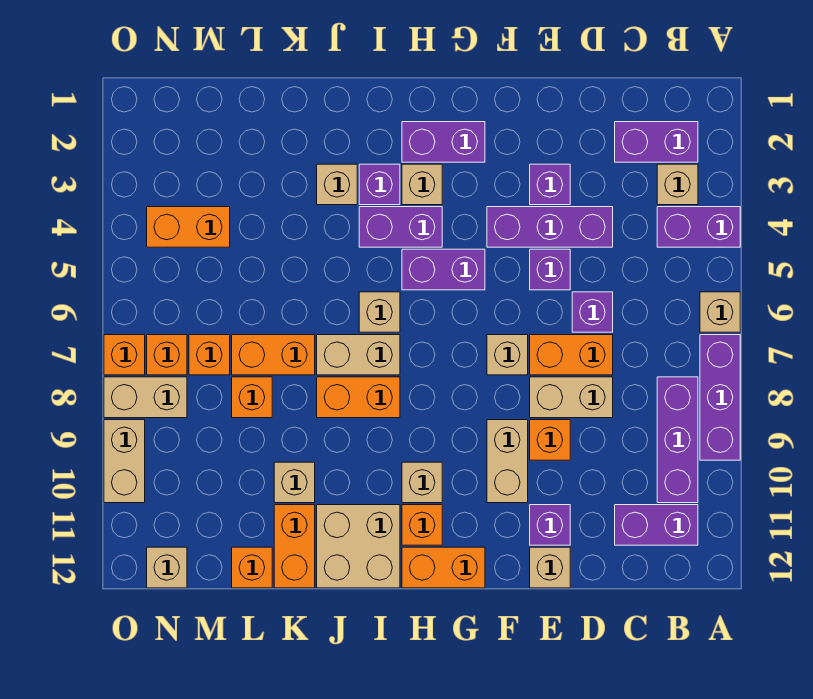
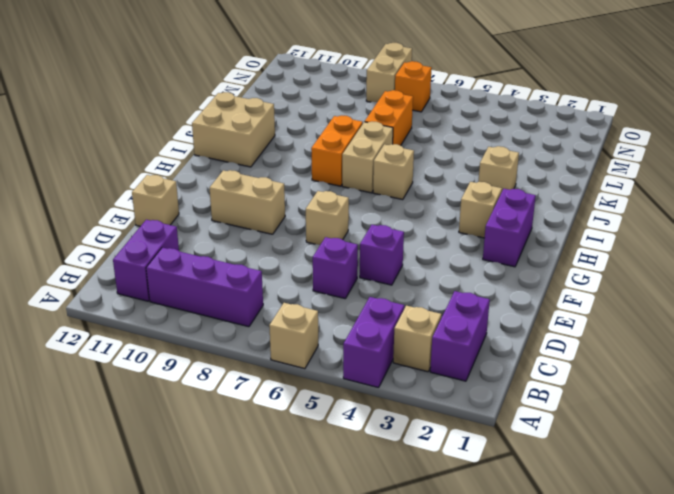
none -> purple 1x3 brick [700,335,740,460]
none -> purple 1x3 brick [487,207,613,247]
none -> orange 1x2 brick [530,335,613,375]
none -> tan 1x2 brick [530,377,613,418]

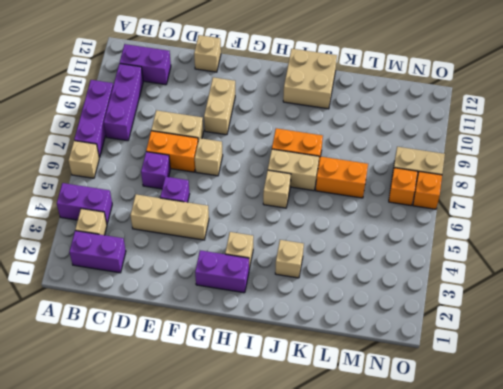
tan 1x3 brick [130,194,209,240] -> purple 1x3 brick [487,207,613,247]
none -> purple 1x1 brick [530,164,570,205]
none -> orange 1x1 brick [530,420,570,460]
none -> purple 1x1 brick [530,505,570,545]
none -> purple 1x2 brick [402,249,485,290]

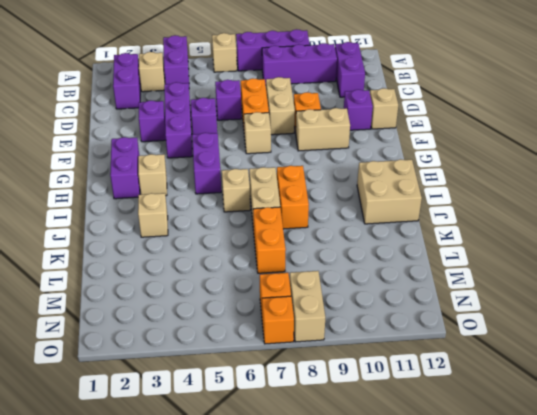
none -> orange 1x2 brick [402,547,485,588]
none -> purple 1x2 brick [359,207,442,247]
none -> tan 1x1 brick [402,462,442,503]
none -> orange 1x1 brick [402,505,442,545]

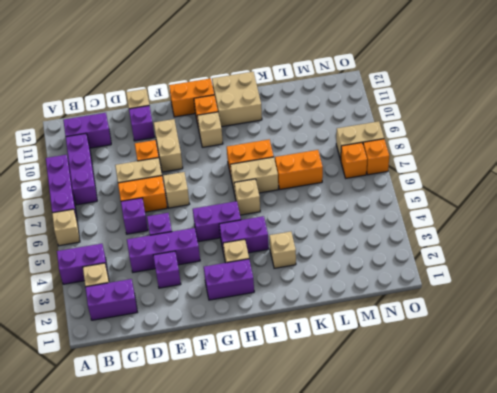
none -> purple 1x1 brick [359,164,400,205]
none -> tan 1x1 brick [274,462,315,503]
none -> orange 1x2 brick [274,505,315,588]
none -> orange 1x1 brick [232,377,272,418]

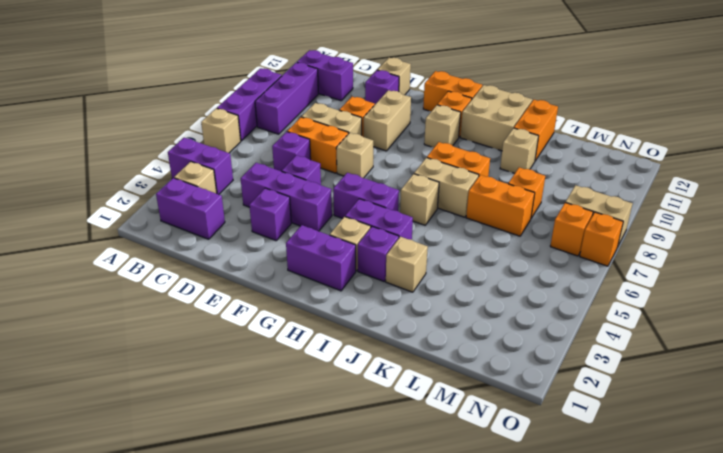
none -> orange 1x1 brick [232,547,272,588]
none -> orange 1x2 brick [147,207,230,247]
none -> orange 1x1 brick [189,335,230,375]
none -> tan 1x1 brick [147,547,187,588]

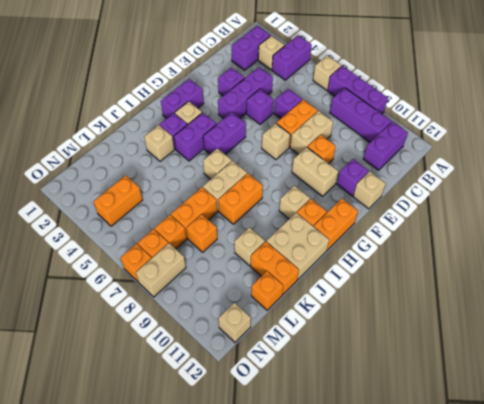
none -> tan 1x2 brick [104,420,145,503]

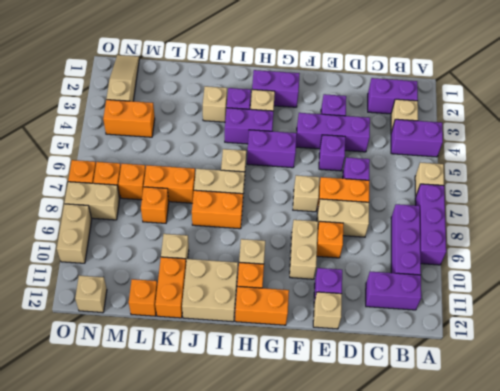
tan 1x3 slope [107,55,139,101] -> none

